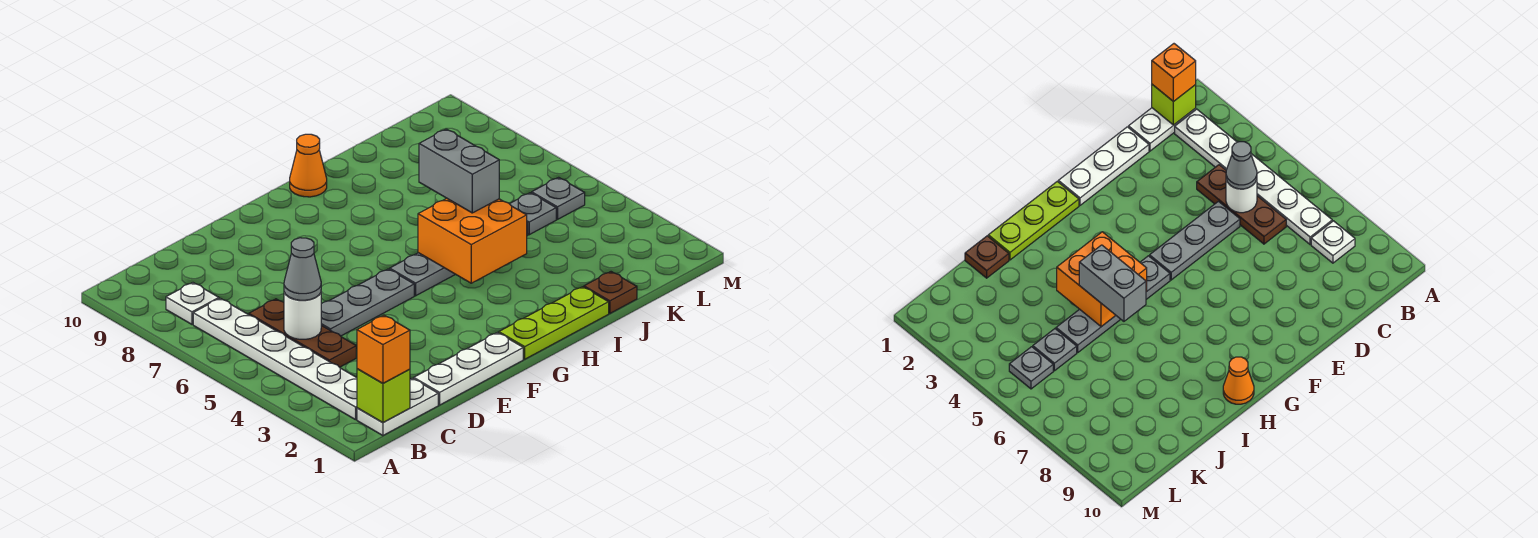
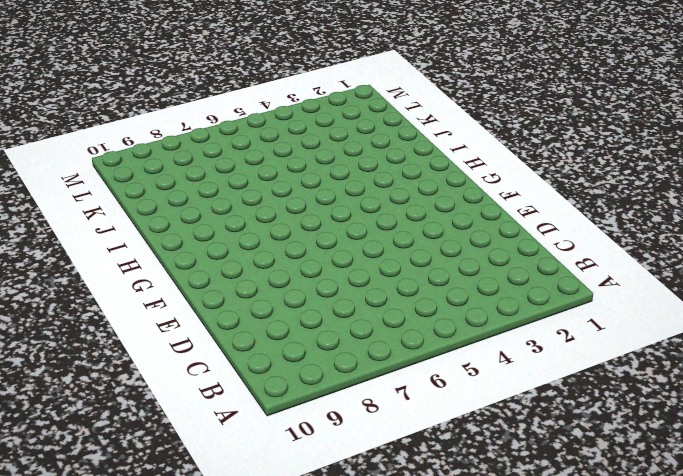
none -> white 1x2 plate [357,378,438,436]
none -> white 1x6 plate [193,298,357,420]
none -> white 1x1 plate [166,283,219,324]

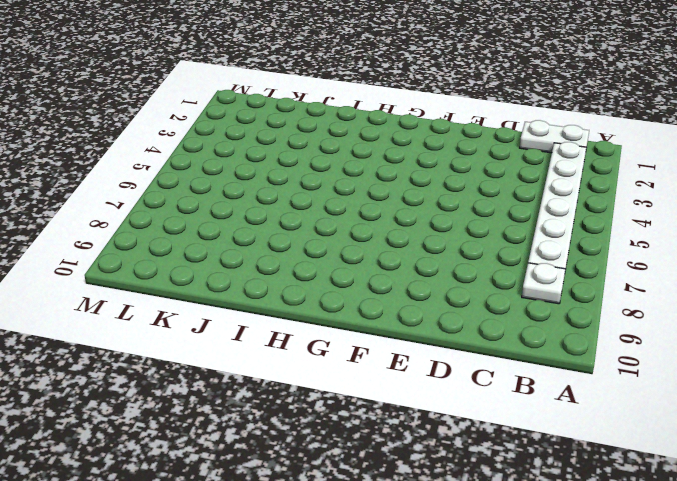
none -> brown 1x3 plate [249,299,356,367]
none -> white 1x3 plate [414,333,523,405]
none -> grey 1x3 plate [321,269,414,336]

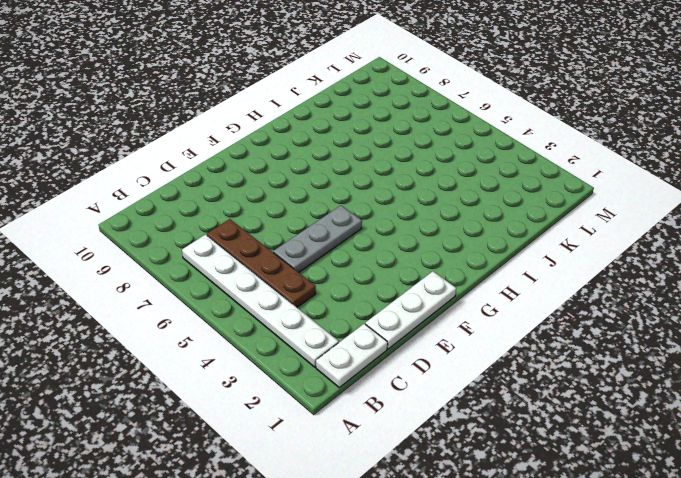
brown 1x4 plate [207,219,316,307] -> brown 1x3 plate [249,299,356,367]
none -> white 1x1 plate [166,283,219,324]
none -> lime 1x3 plate [499,287,609,359]
none -> grey 1x4 plate [390,223,528,296]

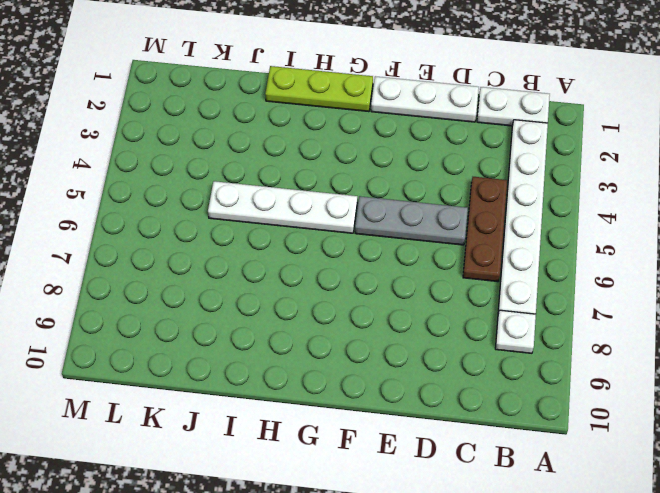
white 1x4 plate [208,181,357,233] -> grey 1x4 plate [390,223,528,296]
none -> orange 1x1 cone [290,134,327,197]
none -> brown 1x1 plate [584,272,637,313]
none -> grey 1x1 plate [510,193,556,235]

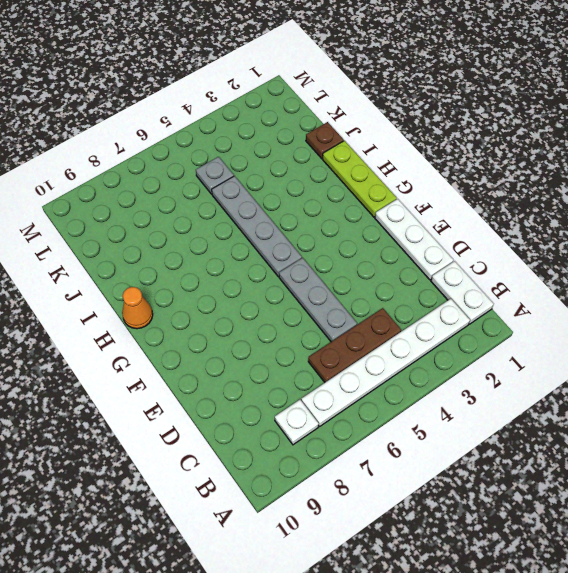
none -> grey 1x1 plate [532,177,585,219]
none -> lime 1x1 brick [357,369,410,423]
none -> white 1x1 round brick [284,292,321,339]

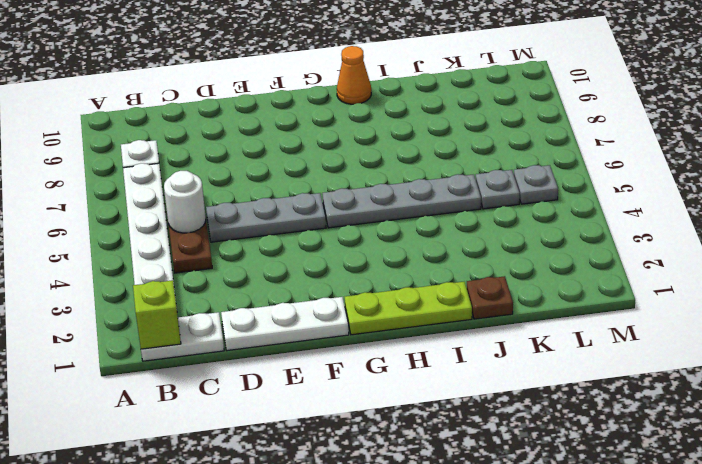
none -> orange 2x2 brick [418,198,527,283]
none -> orange 1x1 brick [357,315,410,383]
none -> grey 1x1 cone [284,238,321,300]

